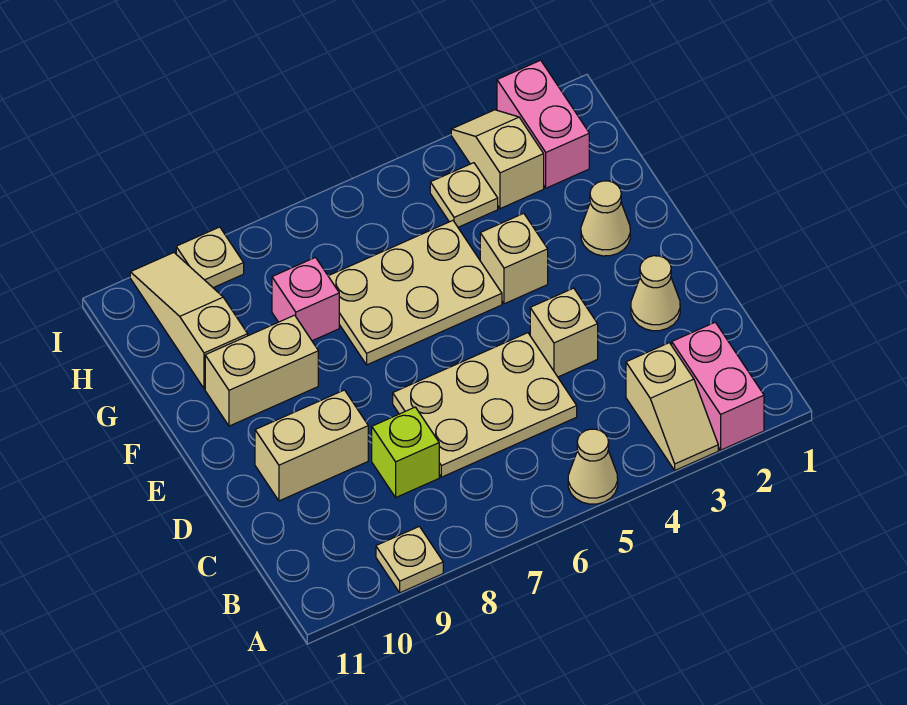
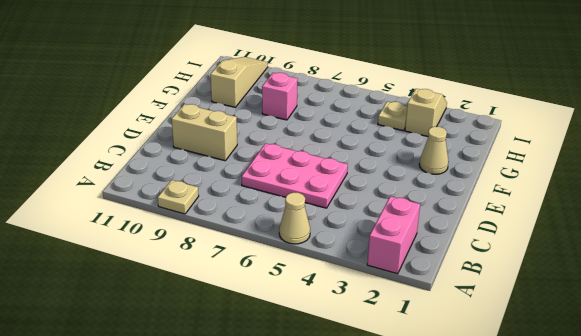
pink 2x3 plate [242,143,348,208] -> tan 2x3 plate [393,333,577,477]
none -> tan 1x2 slope [626,343,718,470]
none -> lime 1x1 brick [372,407,439,497]
none -> tan 1x1 cone [631,256,680,331]

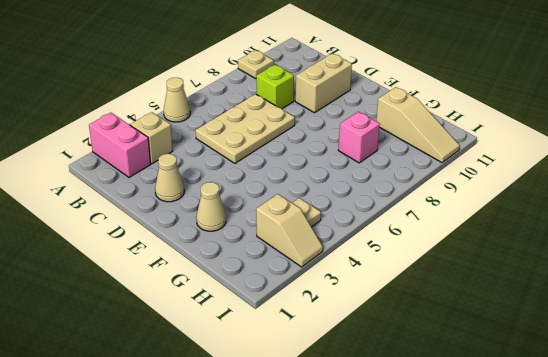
none -> tan 1x1 brick [530,288,598,377]
none -> tan 1x1 brick [480,213,548,304]
none -> tan 2x3 plate [328,221,502,365]

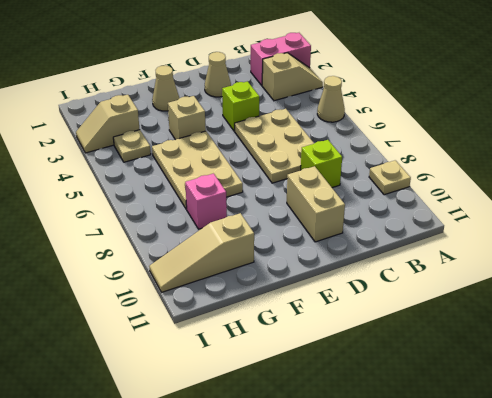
lime 1x1 brick [222,81,259,131] -> tan 1x1 brick [530,288,598,377]
none -> tan 1x2 brick [205,315,318,426]
none -> pink 1x2 brick [497,60,589,188]
none -> tan 1x1 plate [176,227,244,288]

